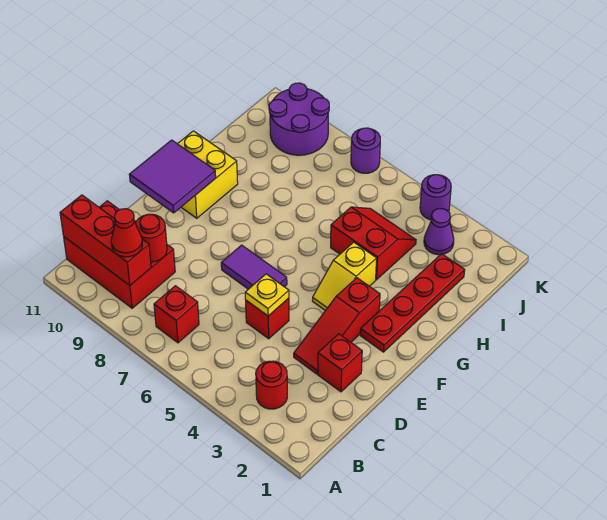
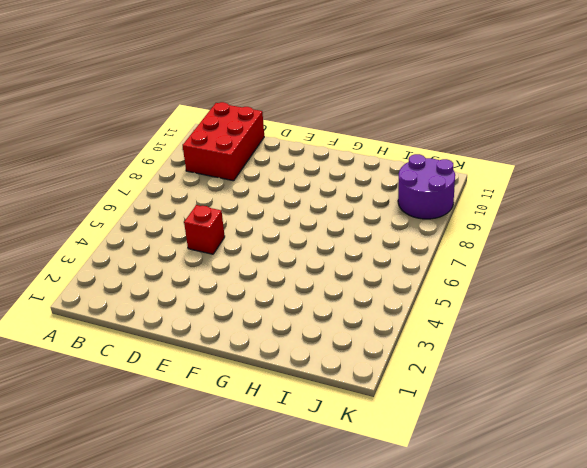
none -> red 1x1 round brick [256,361,287,409]
none -> red 1x1 brick [154,286,199,343]
none -> red 1x1 brick [318,334,362,392]

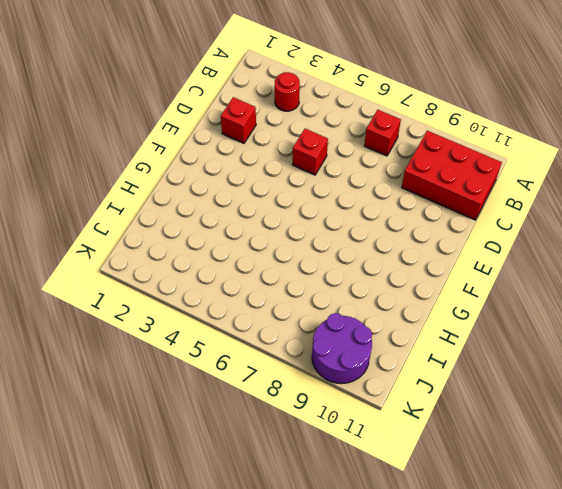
none -> red 1x3 slope [294,278,380,374]
none -> purple 1x2 tile [221,245,287,289]
none -> red 1x4 plate [360,254,465,352]

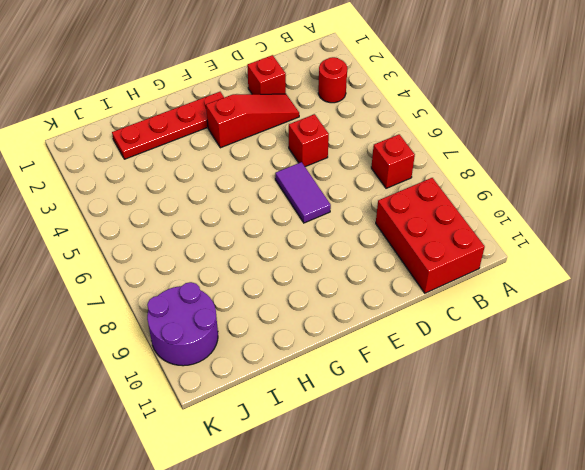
none -> yellow 1x2 slope [312,242,377,311]
none -> yellow 2x2 brick [178,131,238,218]
none -> red 2x2 slope [331,207,416,280]

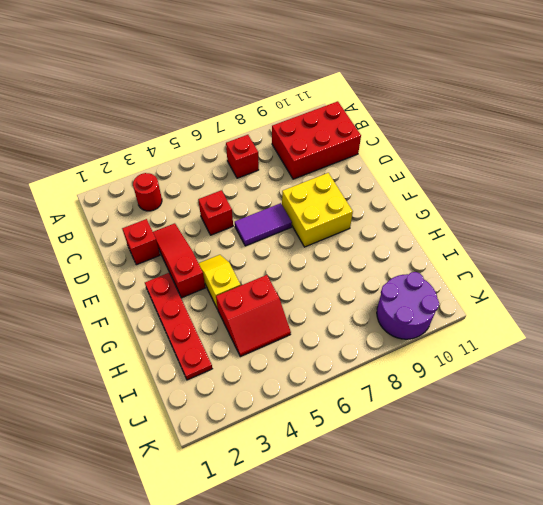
yellow 2x2 brick [282,173,353,247] -> yellow 2x2 brick moved to [178,131,238,218]
none -> purple 1x1 cone [424,209,454,255]
none -> purple 1x1 round brick [420,175,451,220]
none -> purple 1x1 round brick [351,128,380,173]

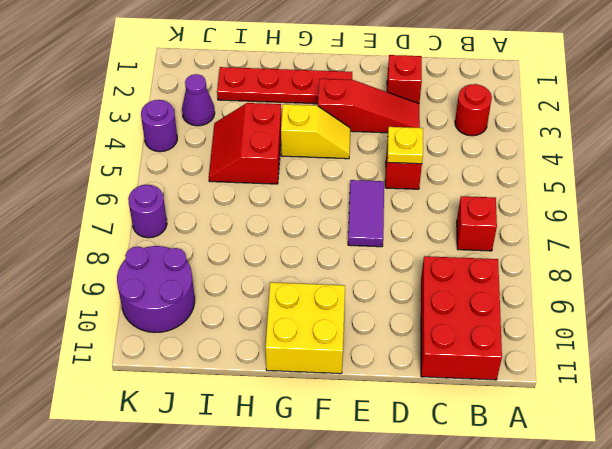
none -> red 1x3 brick [60,195,151,285]
none -> red 1x1 round brick [135,214,167,262]
none -> purple 2x2 tile [129,140,216,213]

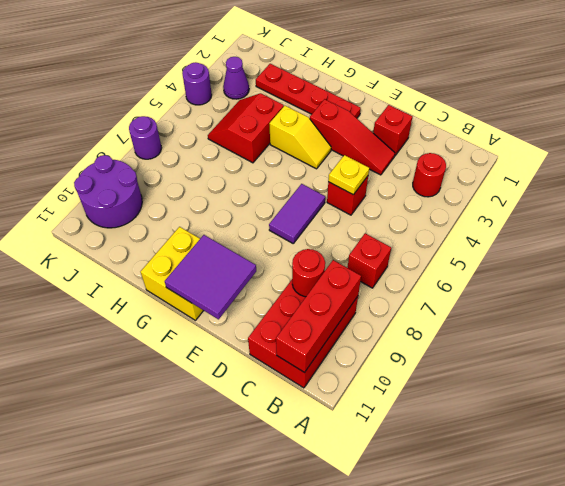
none -> red 1x1 cone [111,209,142,257]

